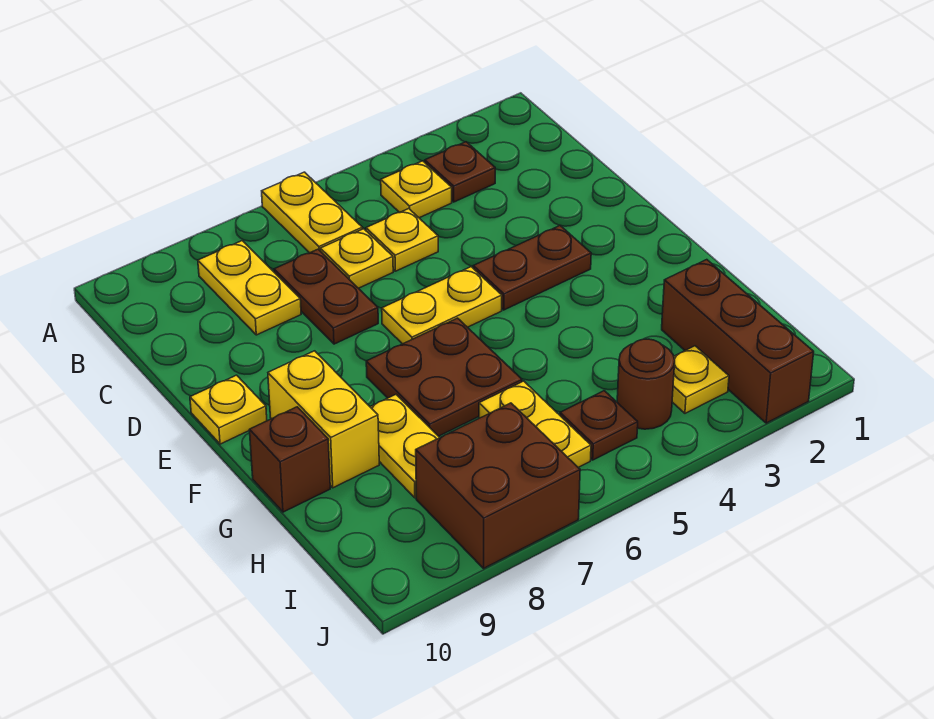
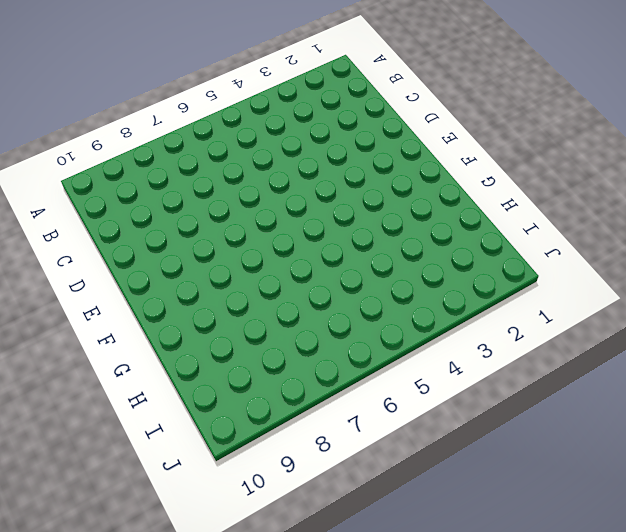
none -> yellow 1x2 plate [262,172,362,253]
none -> brown 1x1 plate [425,142,495,202]
none -> yellow 1x1 plate [381,161,452,218]

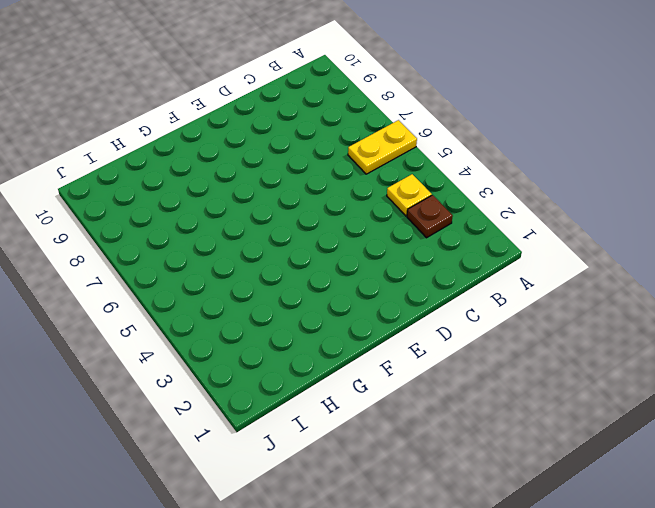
none -> yellow 1x2 plate [198,241,301,335]
none -> yellow 1x1 plate [366,209,438,271]
none -> yellow 1x1 plate [320,229,393,288]

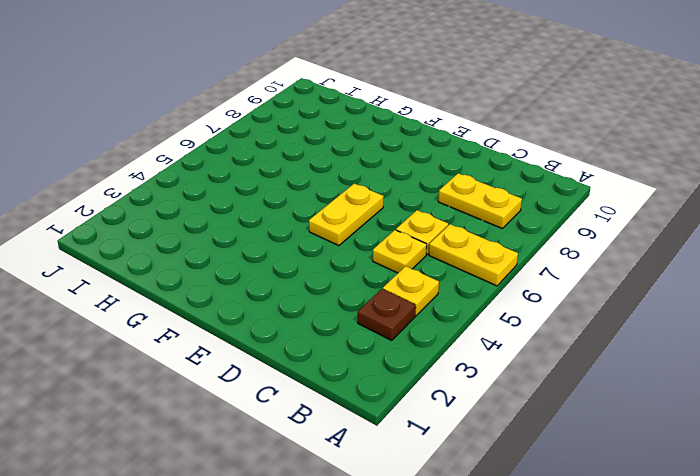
none -> brown 1x2 plate [274,249,378,344]
none -> brown 1x2 plate [473,226,591,310]
none -> yellow 1x1 plate [190,375,267,444]

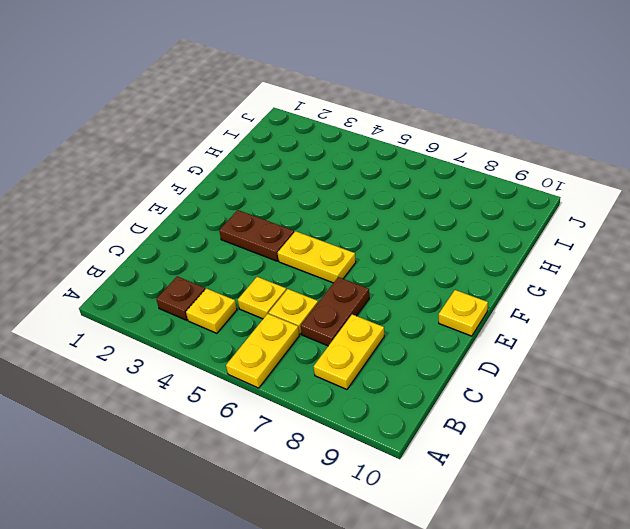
none -> brown 2x2 plate [366,318,522,436]
none -> yellow 1x2 brick [268,351,379,488]
none -> yellow 1x2 plate [370,395,440,498]

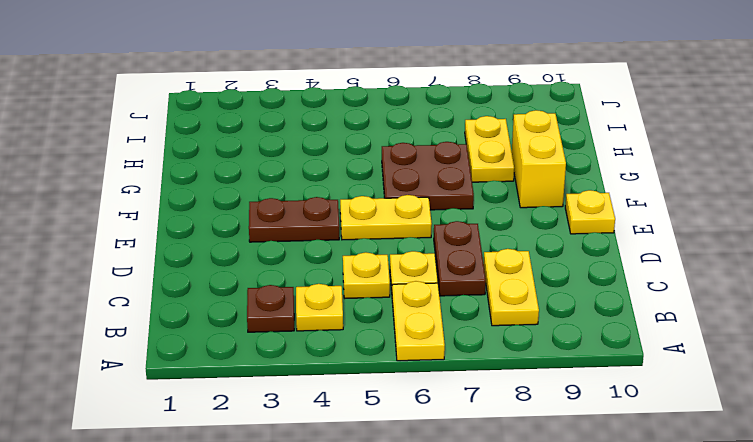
none -> brown 1x1 brick [249,407,330,512]
none -> brown 1x3 brick [662,260,814,423]
none -> yellow 1x2 plate [479,381,591,467]

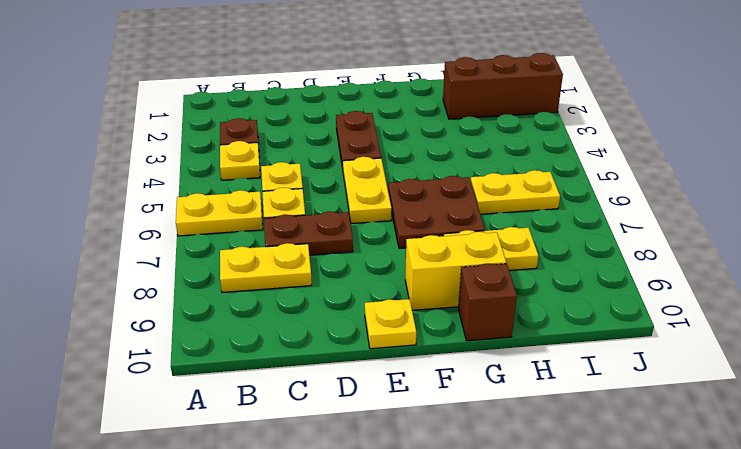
none -> yellow 1x1 plate [672,346,729,413]
none -> brown 1x1 round brick [617,339,675,429]
none -> brown 1x1 plate [560,391,638,460]

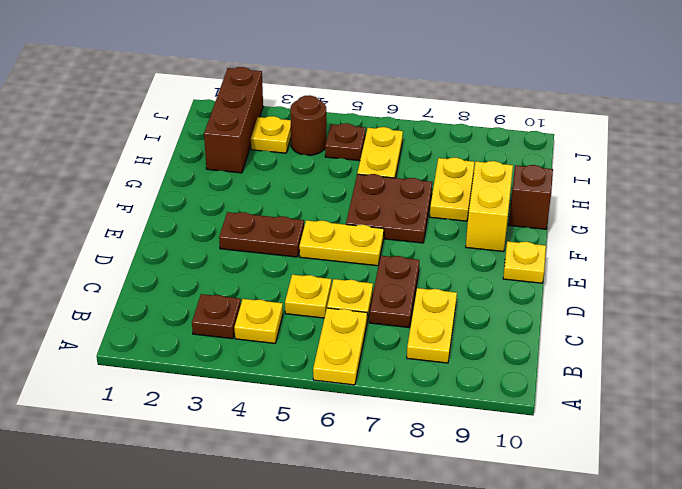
none -> brown 2x2 brick [416,403,580,569]

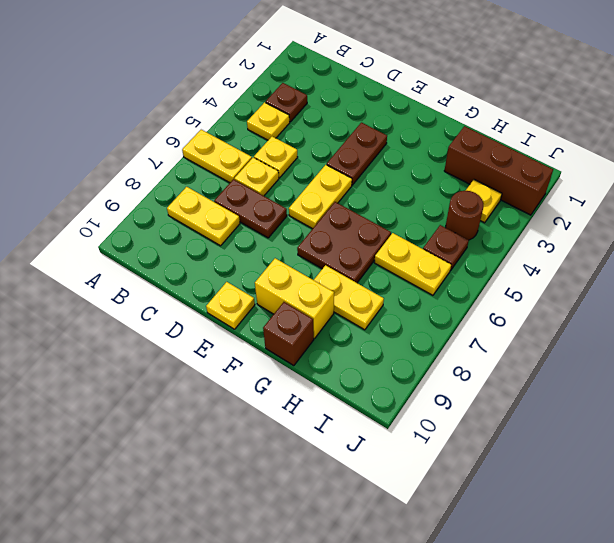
none -> brown 2x2 brick [416,403,580,569]

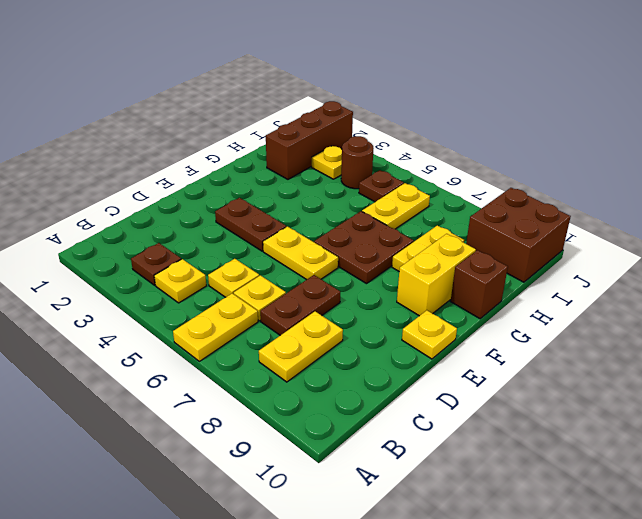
brown 2x2 brick [466,188,571,282] -> brown 2x2 brick moved to [416,403,580,569]

